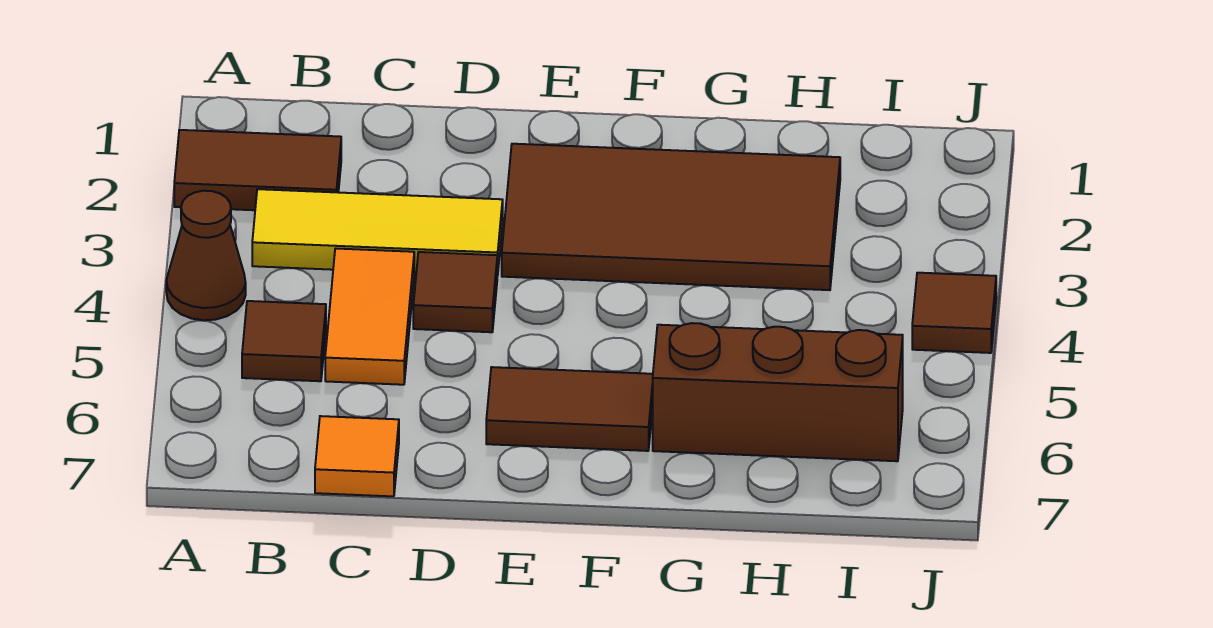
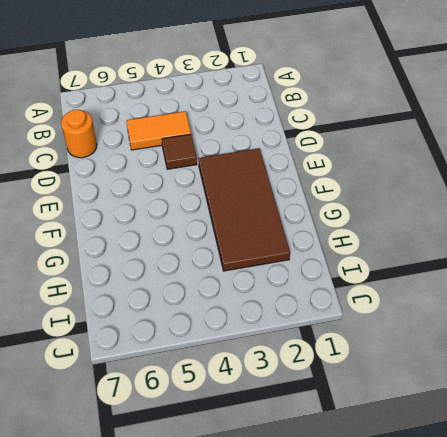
orange 1x1 round brick [61,110,97,158] -> orange 1x1 tile [315,416,399,496]
none -> brown 1x2 tile [174,130,341,210]
none -> brown 1x1 cone [166,191,246,320]

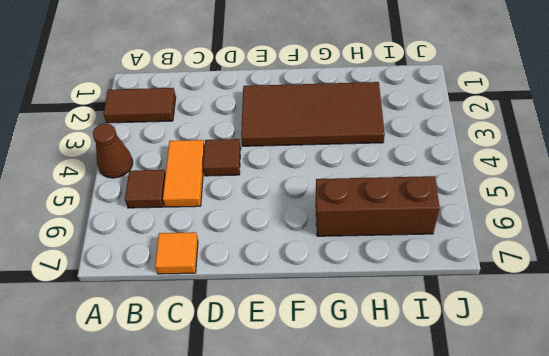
none -> yellow 1x3 tile [252,189,503,276]
none -> brown 1x2 tile [486,367,653,451]

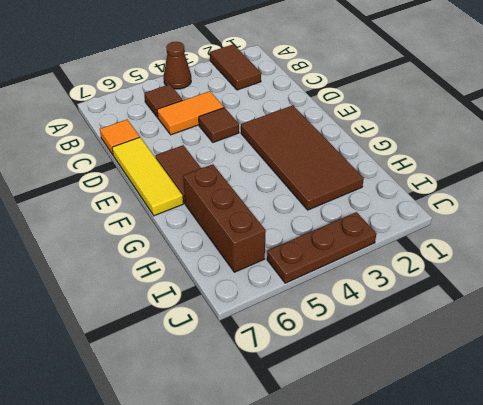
yellow 1x3 tile [112,137,183,216] -> yellow 1x3 tile moved to [252,189,503,276]
brown 1x3 plate [267,212,376,283] -> brown 1x1 tile [912,273,996,353]

